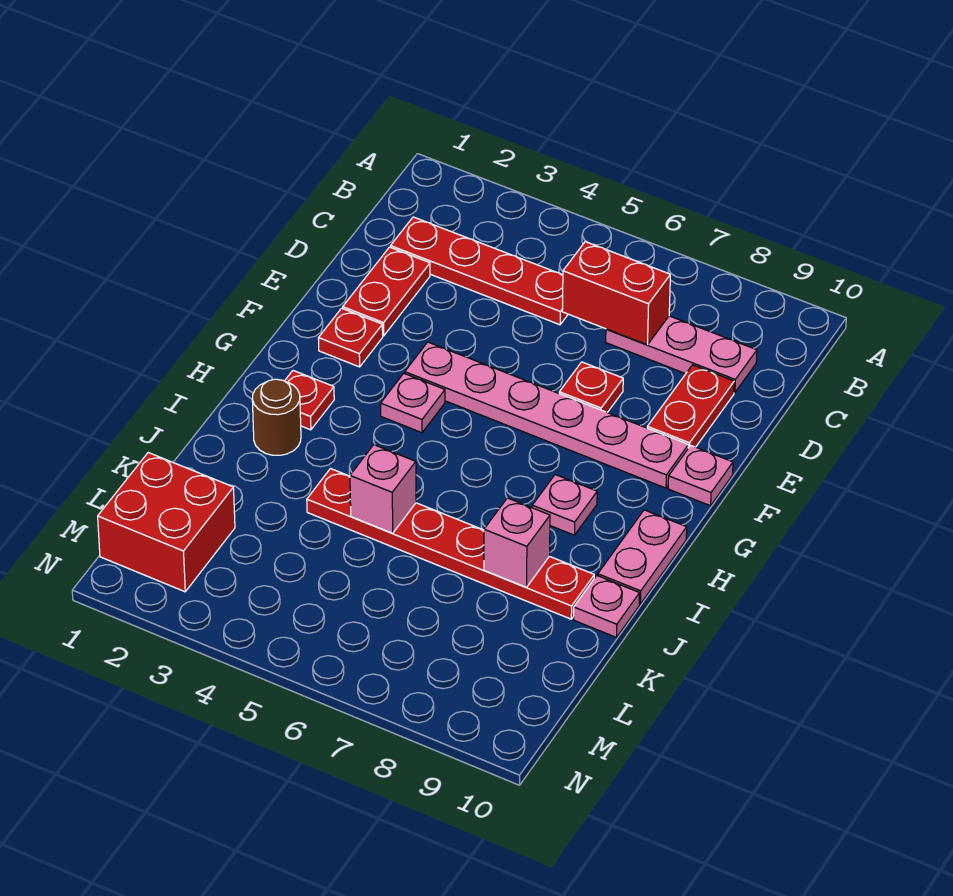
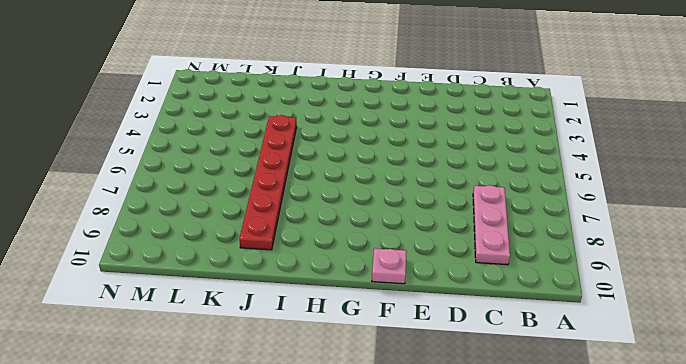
none -> red 1x4 plate [391,217,568,325]
none -> red 1x2 plate [343,247,430,336]
none -> red 1x2 plate [647,365,734,448]

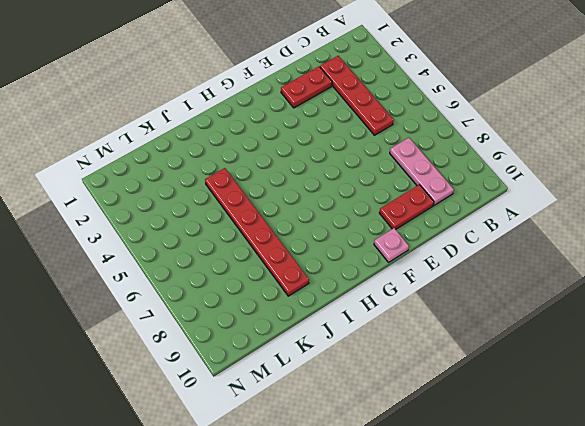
none -> red 1x1 plate [559,362,623,412]
none -> red 1x1 plate [318,308,383,367]
none -> pink 1x6 plate [405,342,688,488]

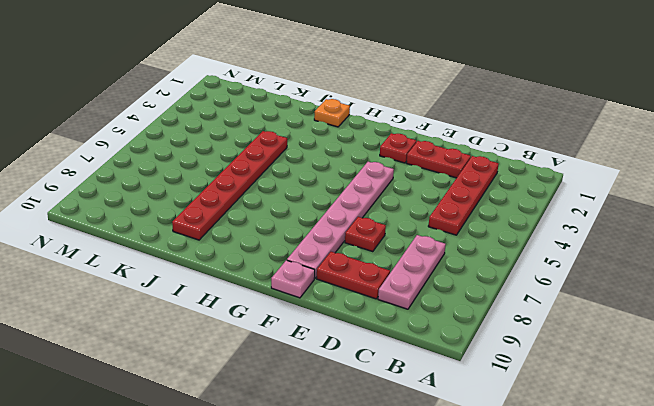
orange 1x1 plate [314,99,350,127] -> none
none -> pink 1x1 plate [381,373,445,433]
none -> red 1x1 plate [285,371,334,430]
none -> pink 1x1 plate [532,475,597,535]

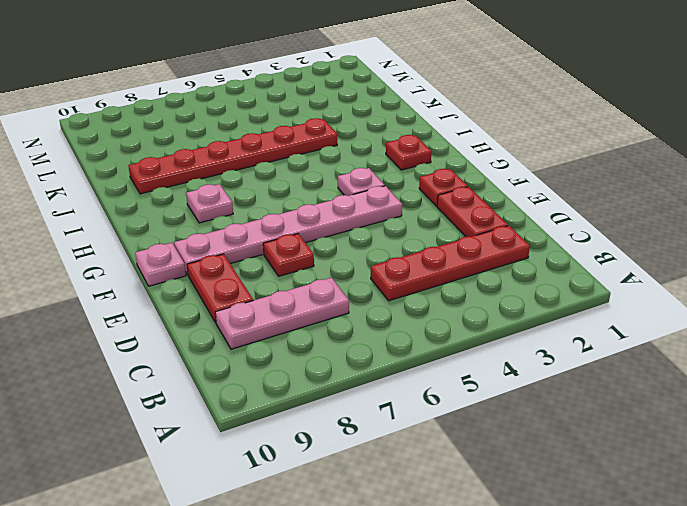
none -> pink 1x2 plate [598,510,687,604]
none -> brown 1x1 round brick [252,379,301,455]
none -> pink 1x1 plate [574,576,640,637]

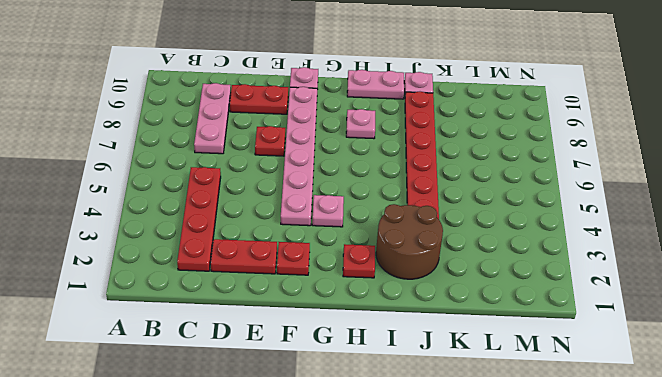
brown 2x2 round brick [376,204,443,279] -> brown 1x1 round brick [252,379,301,455]
none -> red 2x2 brick [98,453,235,592]
none -> red 1x2 brick [562,242,670,345]
none -> pink 1x1 brick [350,445,416,533]

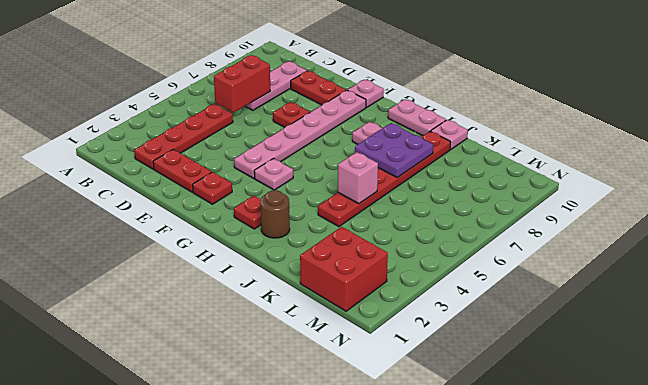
purple 2x2 plate [355,123,433,177] -> pink 1x1 brick [484,498,550,587]

